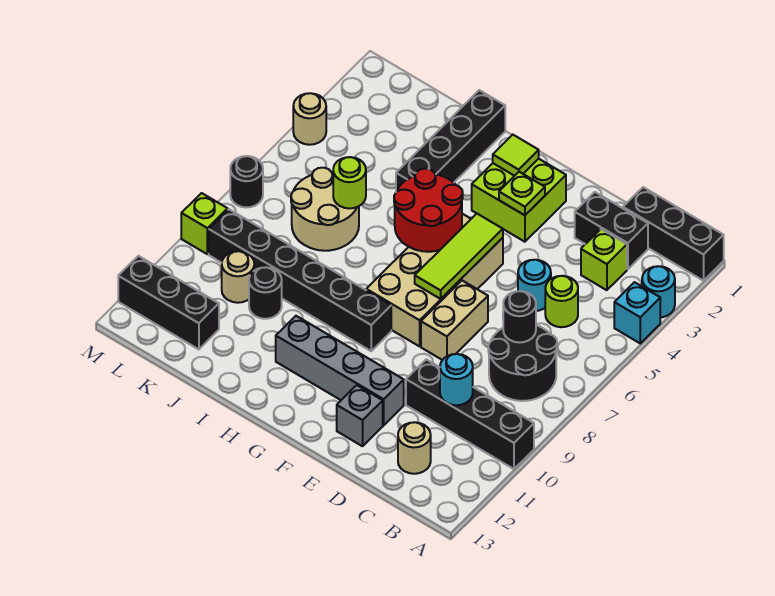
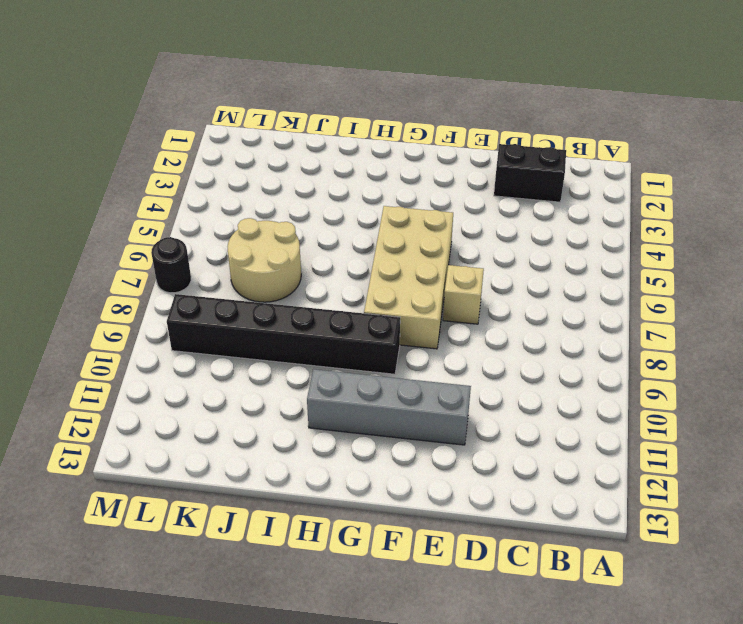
tan 1x1 brick [443,265,484,324] -> tan 1x2 brick [421,281,488,360]
none -> black 1x3 brick [623,187,724,281]
none -> cyan 1x1 round brick [642,266,675,317]
none -> cyan 1x1 brick [614,282,660,343]
none -> black 1x4 brick [406,359,534,469]

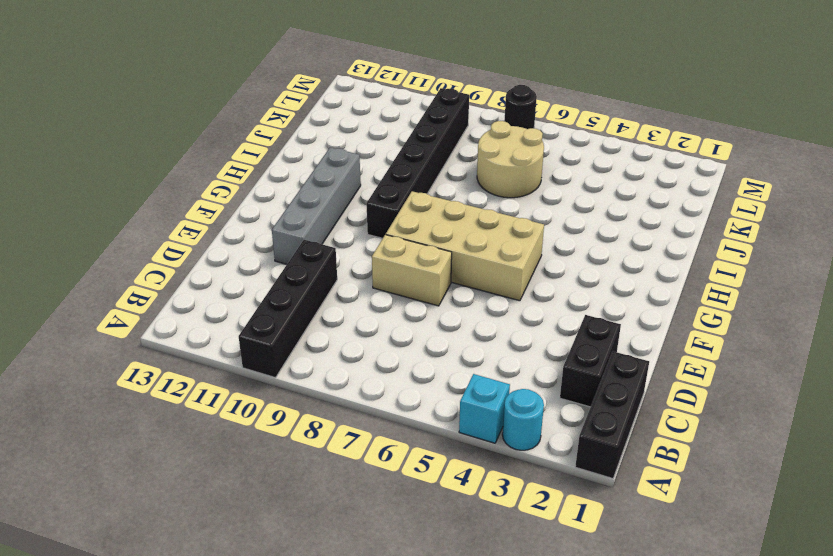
none -> black 2x2 round brick [488,325,557,401]
none -> lime 1x1 brick [581,229,627,290]
none -> lime 1x1 round brick [545,276,578,327]
none -> tan 1x1 round brick [398,422,431,474]

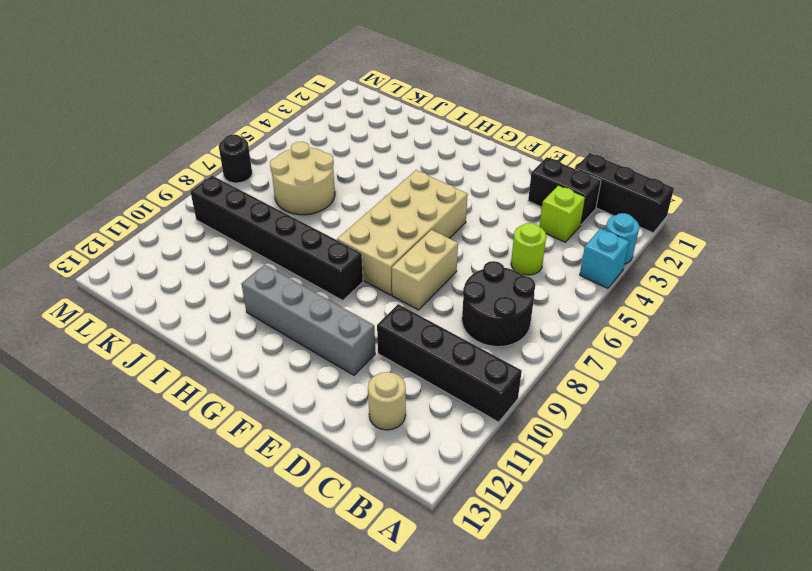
none -> cyan 1x1 round brick [518,260,551,311]
none -> grey 1x1 brick [337,385,383,446]
none -> lime 2x2 brick [472,159,566,242]
none -> black 1x4 brick [396,90,505,191]

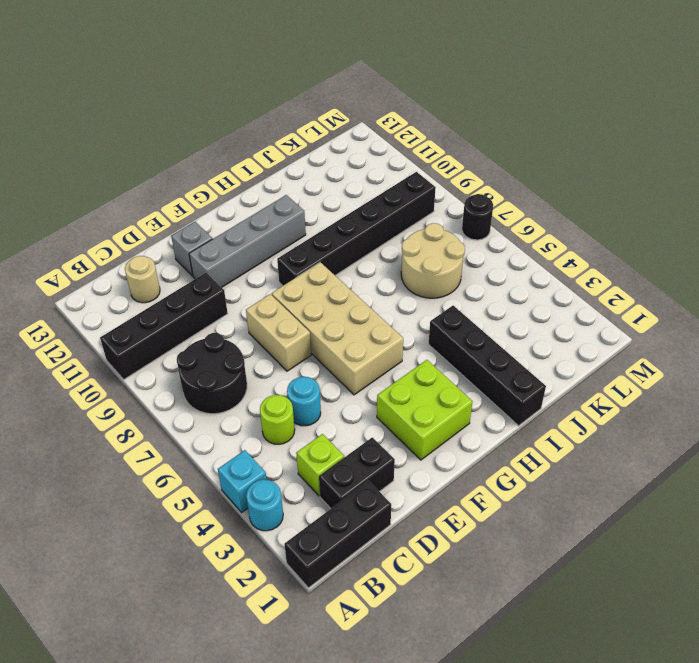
none -> black 1x1 round brick [249,267,282,319]
none -> tan 1x1 round brick [222,251,254,303]
none -> black 1x3 brick [118,256,219,349]
none -> tan 1x1 round brick [293,93,326,145]

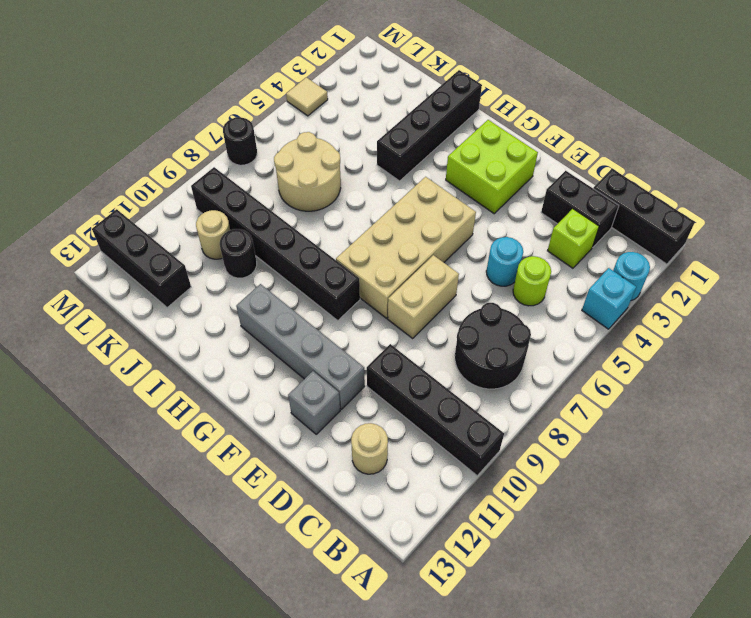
tan 1x1 tile [286,77,328,116] -> tan 1x1 round brick [293,93,326,145]
none -> lime 1x1 brick [181,193,228,254]
none -> black 1x1 round brick [503,291,536,343]
none -> cyan 1x1 round brick [440,354,473,405]
none -> lime 1x1 plate [499,172,545,215]

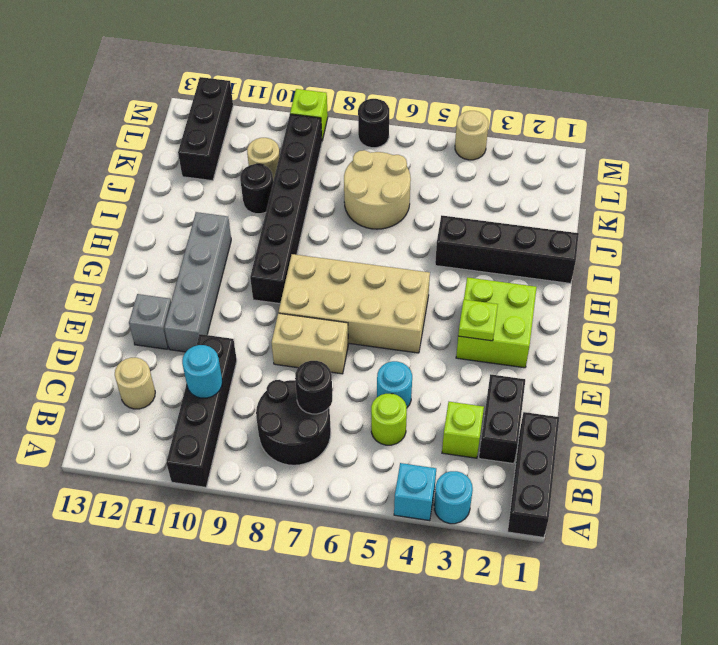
none -> lime 1x3 tile [415,214,503,299]
none -> lime 1x1 tile [493,135,539,176]
none -> red 2x2 round brick [394,169,463,252]
none -> lime 1x1 round brick [333,157,366,208]

